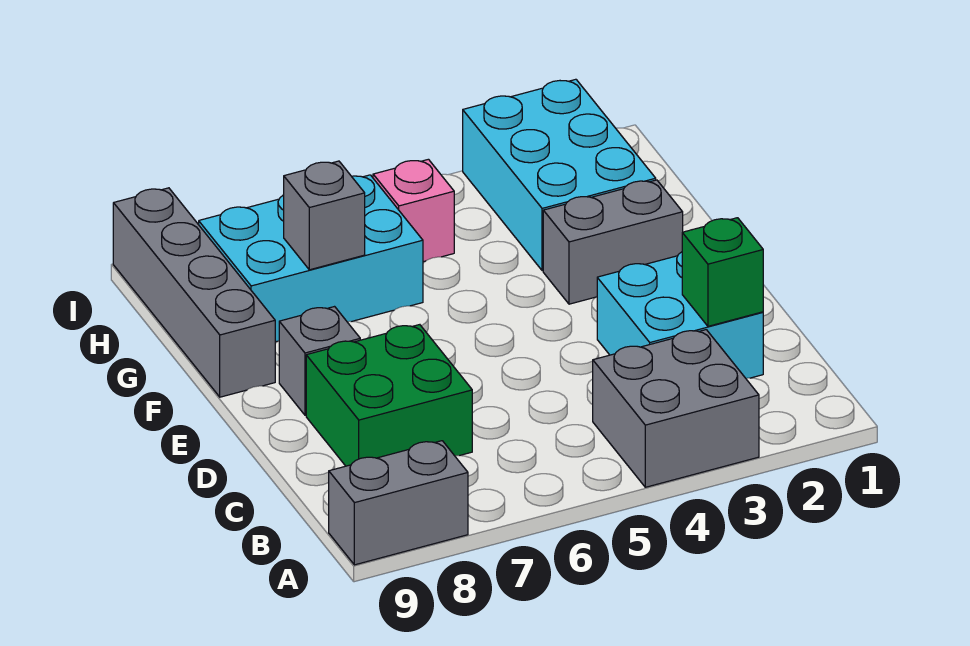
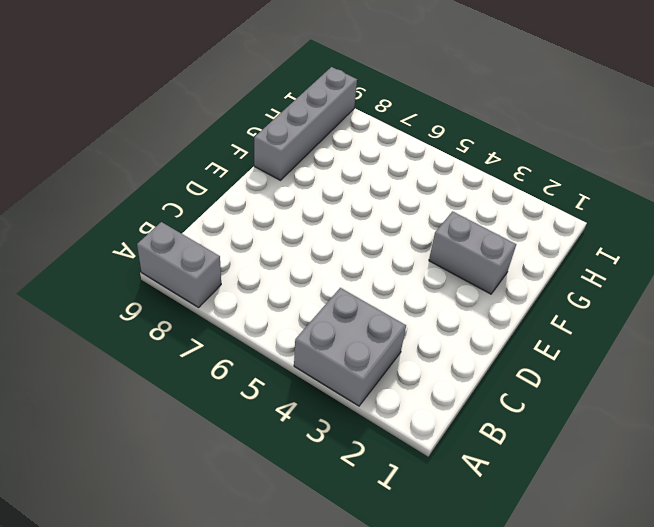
none -> cyan 2x2 brick [597,252,763,378]
none -> green 2x2 brick [306,325,472,466]
none -> grey 1x1 brick [279,307,360,415]

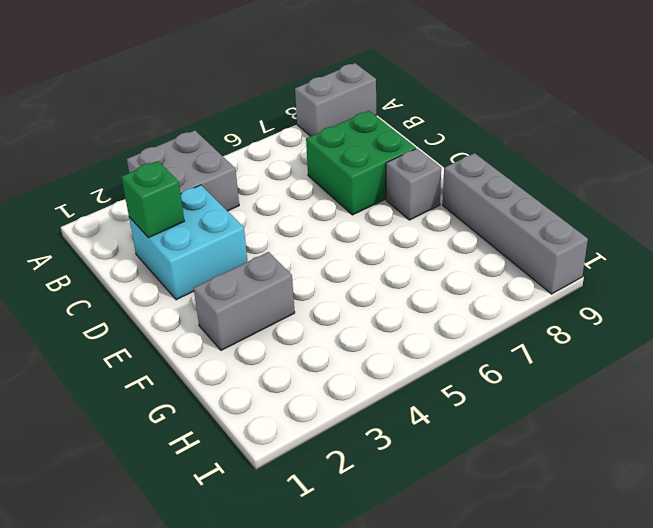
none -> cyan 2x3 brick [463,79,656,271]
none -> cyan 2x3 brick [199,175,423,342]
none -> pink 1x1 brick [373,159,454,262]

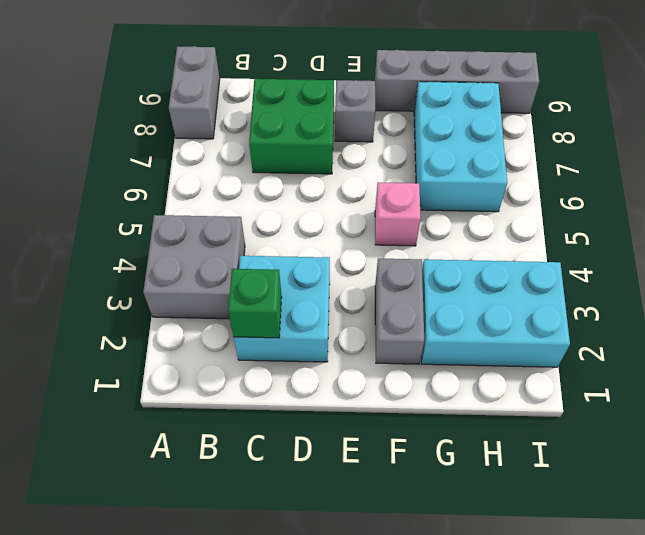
pink 1x1 brick [375,183,421,246] -> pink 1x1 brick moved to [373,159,454,262]
none -> grey 1x1 brick [284,161,365,270]

